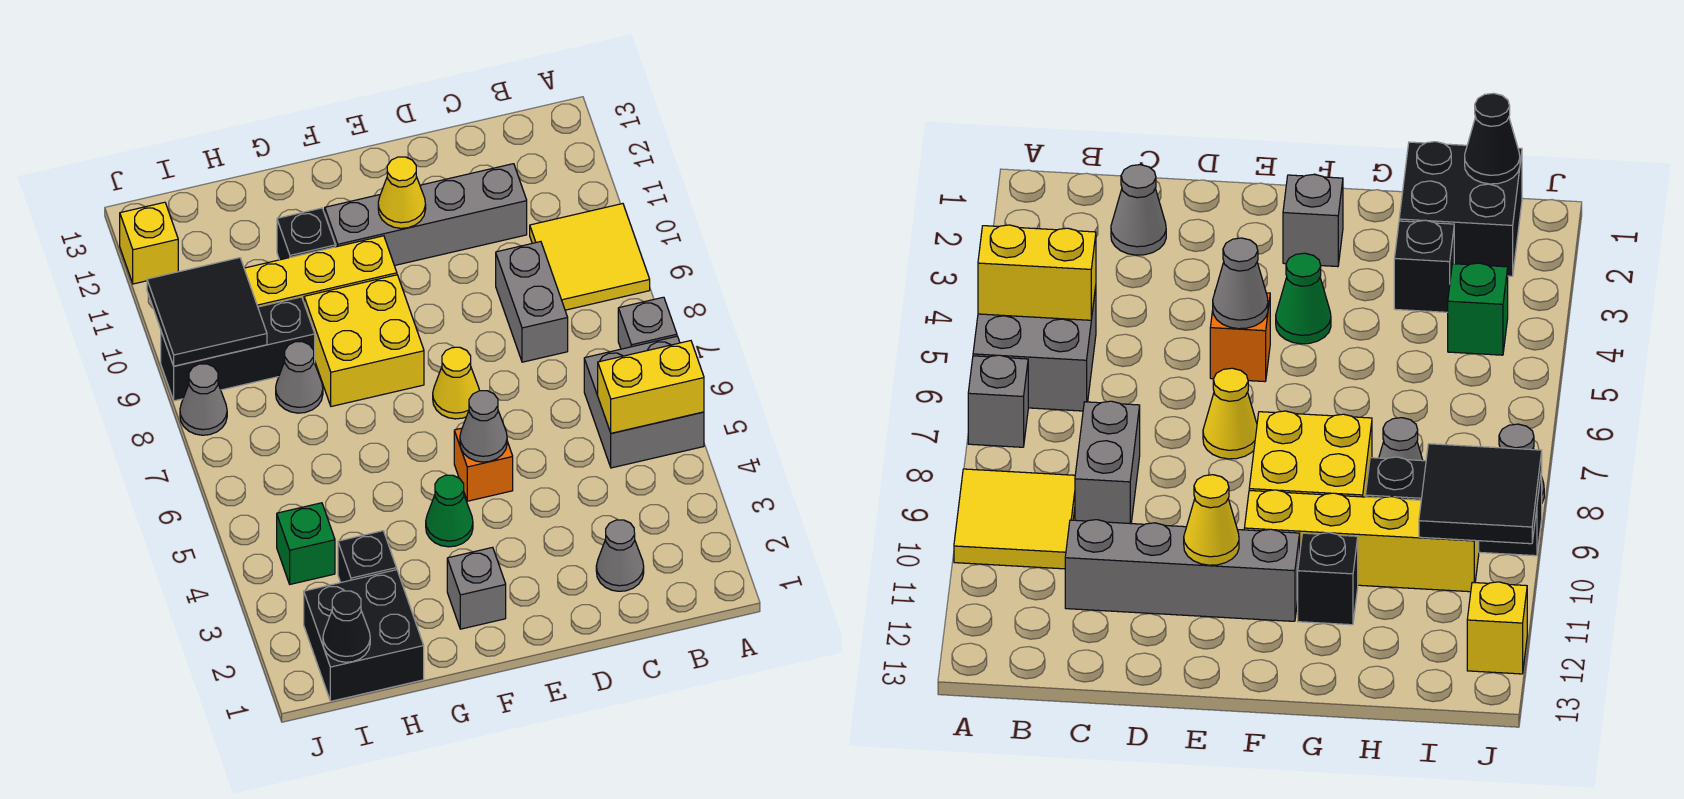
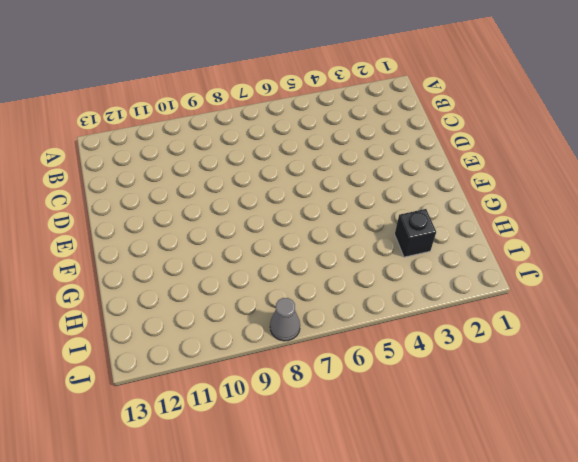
none -> grey 2x2 brick [584,336,704,468]
none -> grey 1x1 brick [618,297,677,349]
none -> yellow 2x2 tile [530,204,650,310]

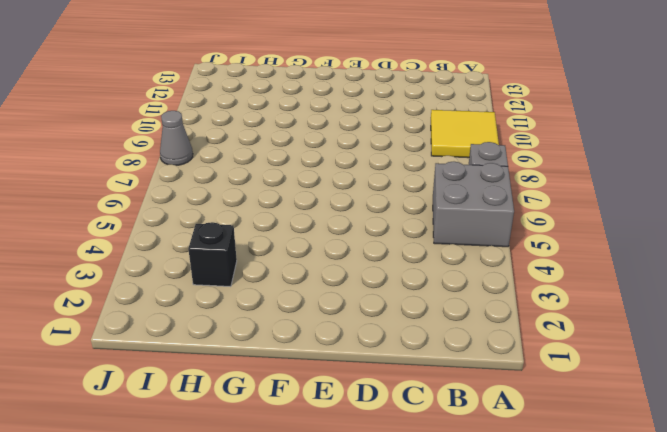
none -> grey 1x1 cone [596,520,644,591]
none -> grey 1x2 brick [496,242,568,362]
none -> grey 1x4 brick [325,164,527,266]

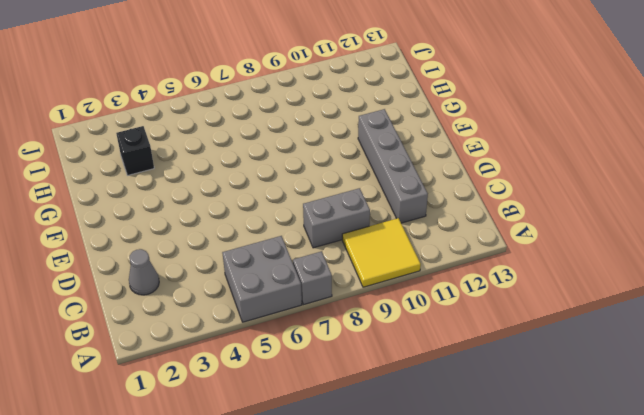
none -> orange 1x1 brick [454,428,513,501]
none -> yellow 1x1 cone [433,347,479,419]
none -> grey 1x1 brick [447,547,506,629]

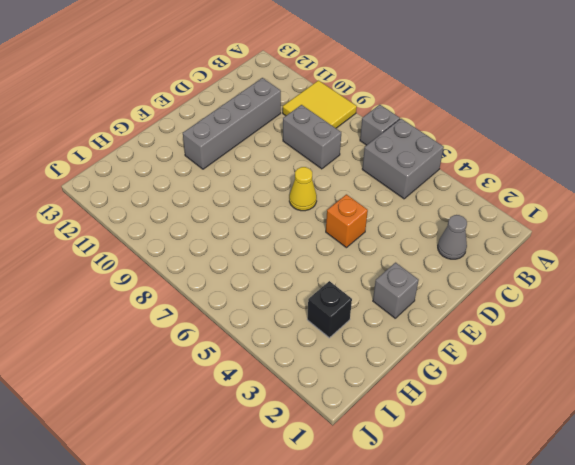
none -> green 1x1 cone [426,475,473,547]
none -> yellow 2x2 brick [304,275,424,406]
none -> yellow 1x4 brick [244,236,397,307]

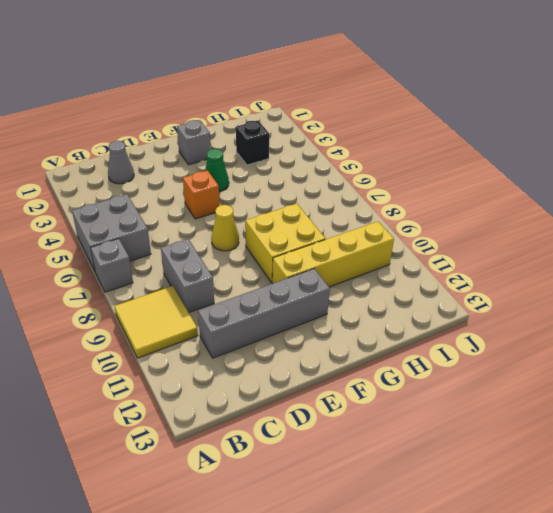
none -> black 1x1 brick [277,208,335,260]
none -> black 2x2 brick [304,570,424,701]
none -> grey 1x1 cone [276,342,323,413]

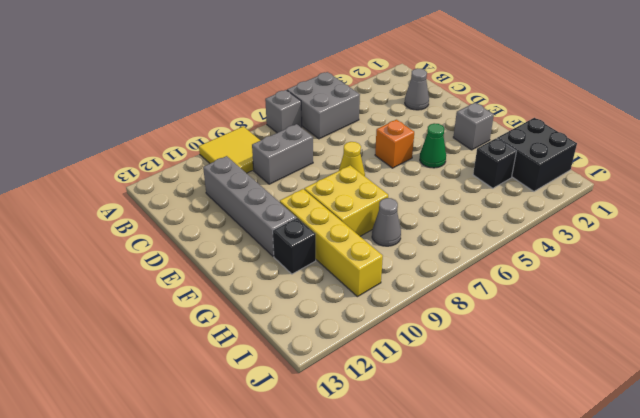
none -> black 1x3 brick [161,297,315,401]
none -> green 1x1 brick [277,503,335,584]
none -> grey 1x1 cone [180,364,227,435]

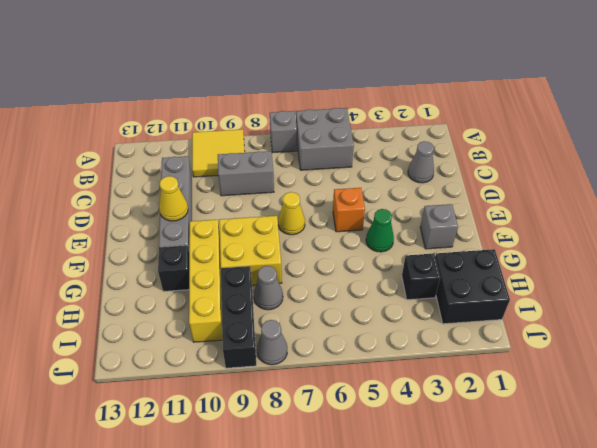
none -> green 1x1 brick [277,503,335,584]
none -> yellow 1x1 brick [120,202,178,284]
none -> yellow 1x2 brick [598,341,704,433]

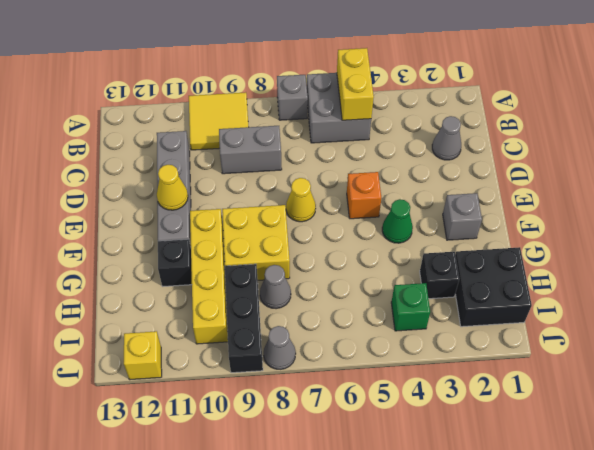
none -> grey 1x1 cone [460,391,507,462]
none -> black 1x1 cone [323,591,370,662]
none -> black 2x2 tile [147,258,267,366]

